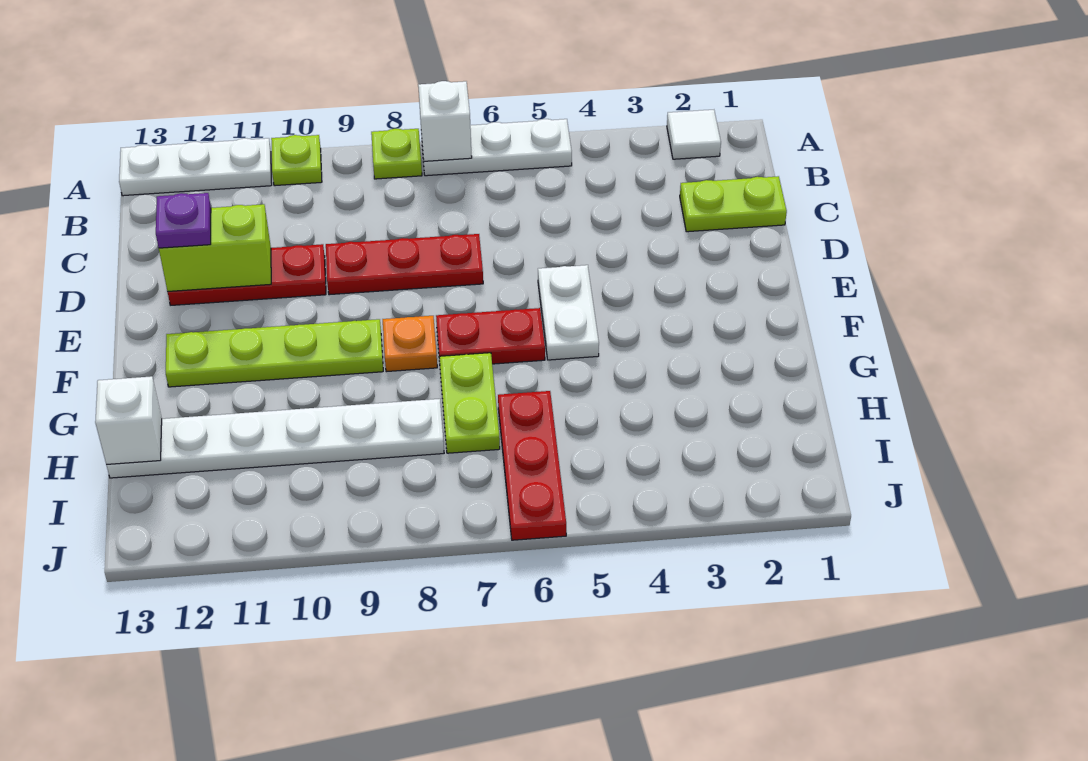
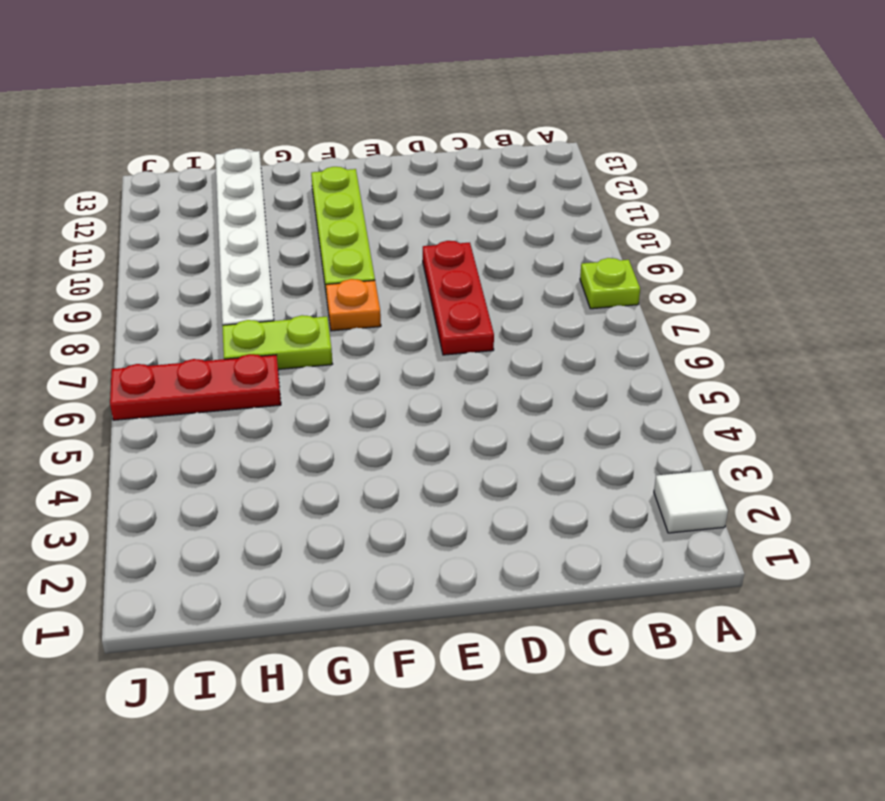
none -> white 1x3 plate [421,119,572,176]
none -> lime 1x1 plate [271,135,322,186]
none -> white 1x3 plate [119,138,272,196]

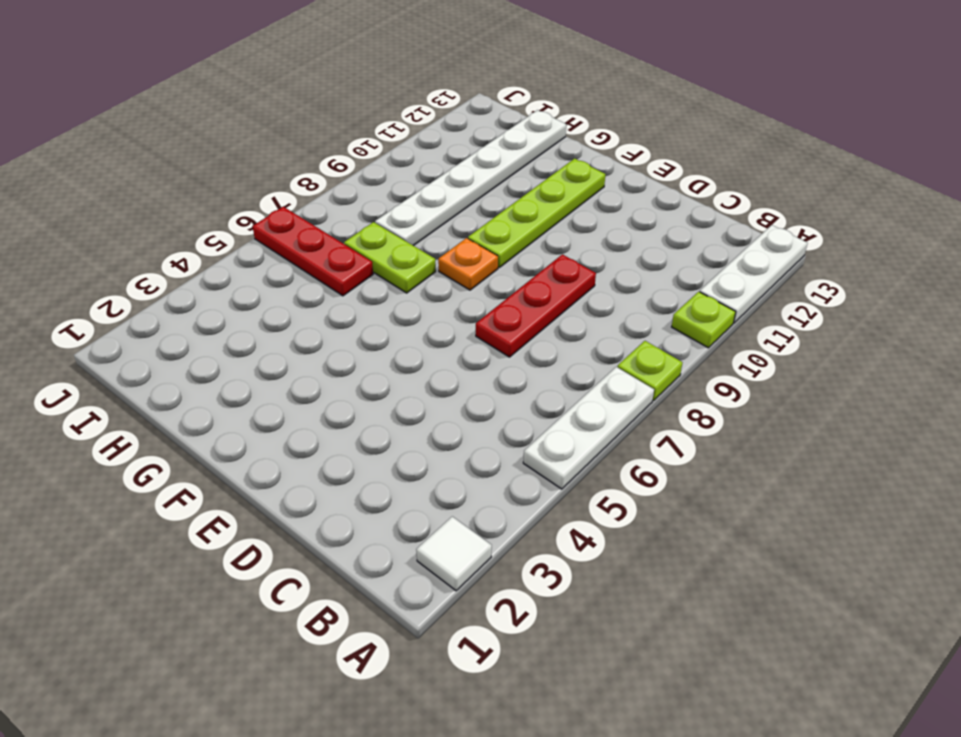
none -> lime 1x2 plate [680,176,787,232]
none -> red 1x3 plate [168,244,326,305]
none -> white 1x2 plate [538,265,599,360]

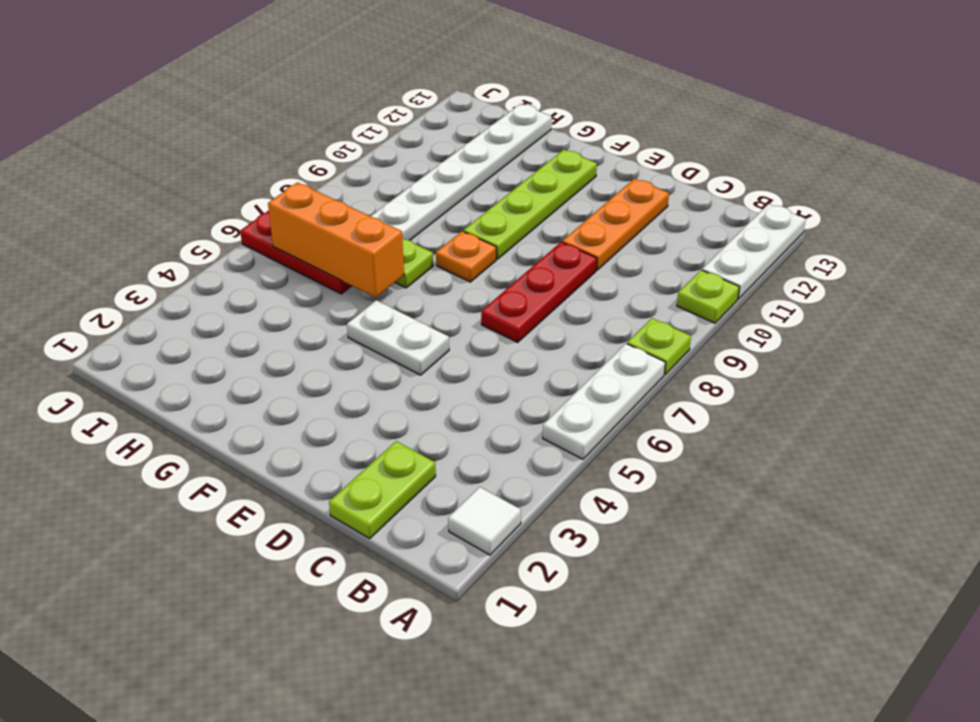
orange 1x3 plate [562,179,669,270] -> red 1x3 plate [168,244,326,305]
orange 1x3 brick [268,182,404,297] -> none
none -> red 1x2 plate [436,308,545,364]
none -> white 1x1 brick [418,81,472,161]
none -> lime 1x2 brick [159,204,271,291]

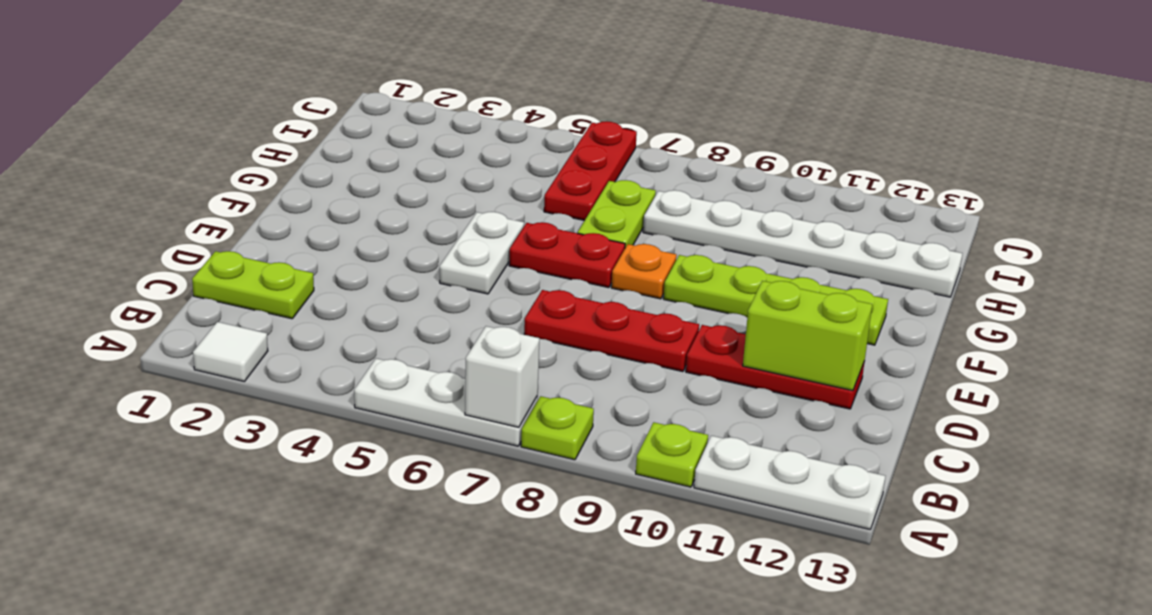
none -> white 1x1 brick [95,376,162,465]
none -> purple 1x1 plate [156,193,211,248]

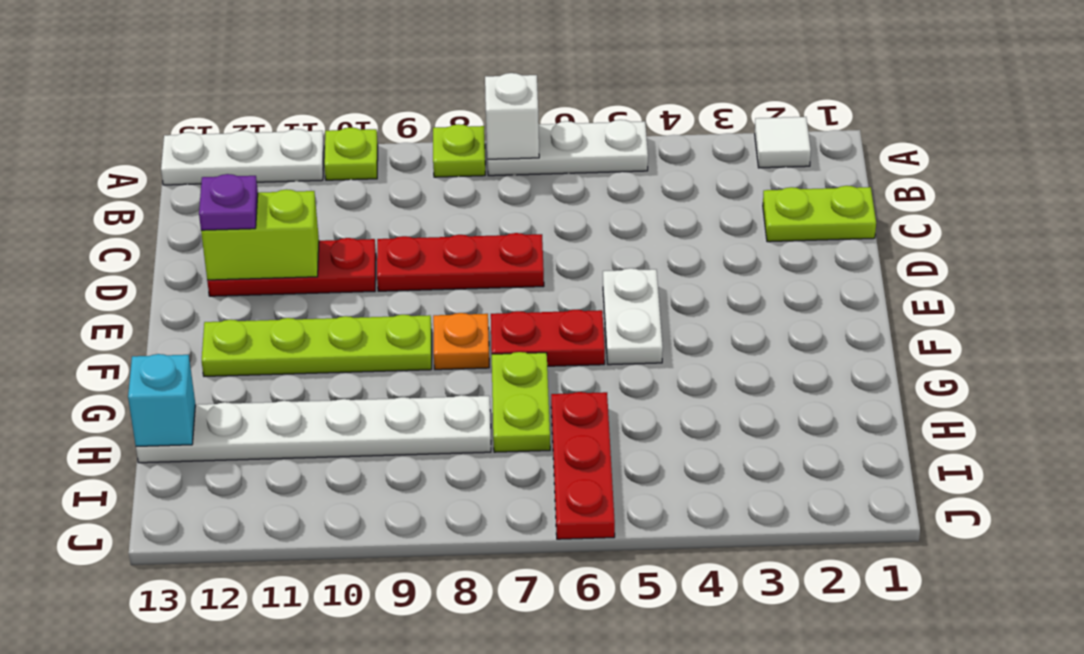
cyan 1x1 brick [128,354,195,446] -> white 1x1 brick [95,376,162,465]

